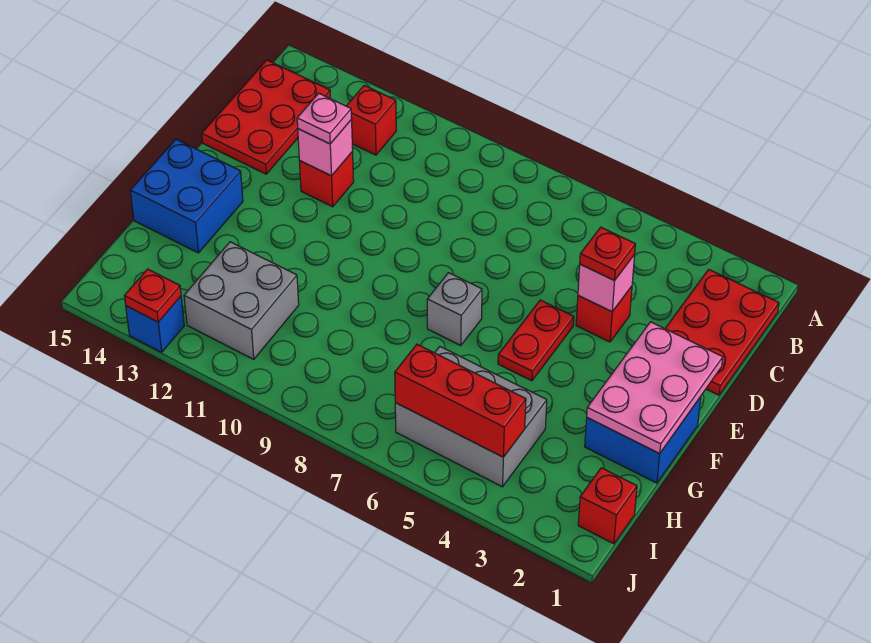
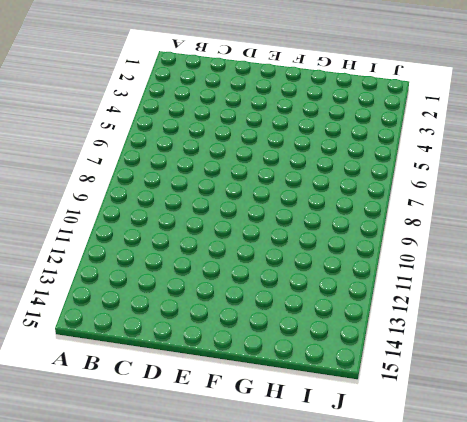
none -> red 2x3 plate [665,269,779,395]
none -> red 1x1 brick [347,85,396,155]
none -> red 2x3 plate [202,60,330,174]

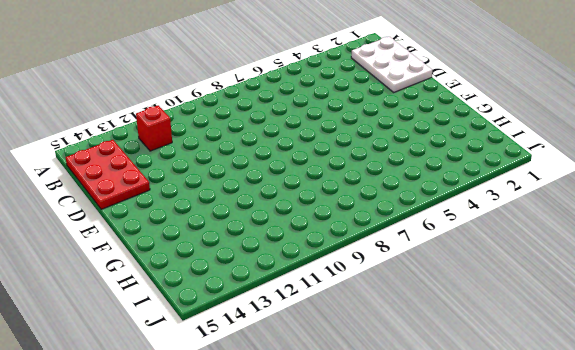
white 2x3 plate [351,37,432,92] -> red 2x3 plate [665,269,779,395]
none -> red 1x1 brick [576,286,632,342]
none -> red 1x1 brick [299,152,354,207]
none -> red 1x2 plate [498,300,574,381]

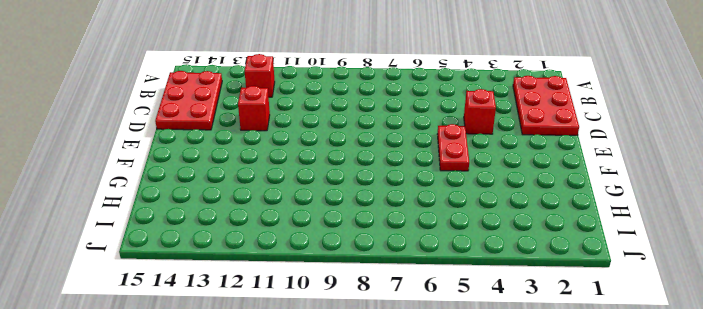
none -> blue 2x2 brick [585,397,701,483]
none -> grey 1x1 brick [427,273,482,346]
none -> blue 2x2 brick [130,139,243,253]

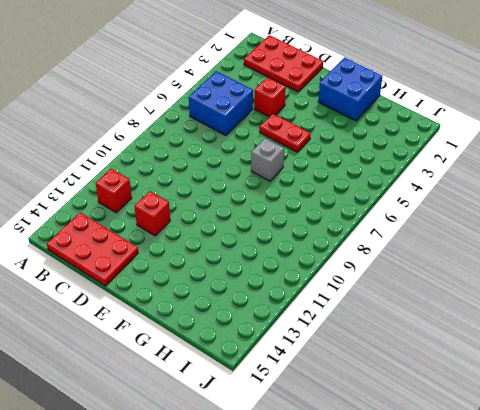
blue 2x2 brick [189,71,253,136] -> blue 2x2 brick moved to [130,139,243,253]
none -> grey 2x3 brick [395,346,547,487]
none -> grey 2x2 brick [184,242,299,359]
none -> red 1x1 brick [578,468,637,544]

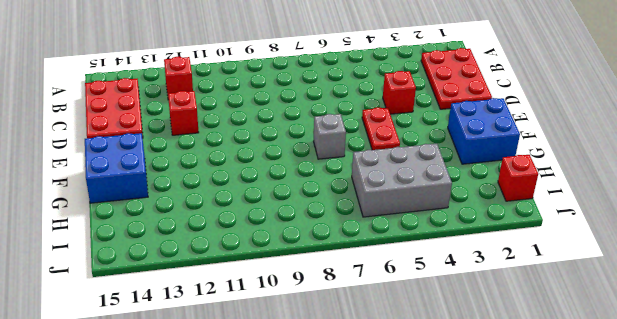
none -> grey 2x2 brick [184,242,299,359]
none -> blue 1x1 brick [126,296,184,352]
none -> pink 1x1 brick [578,255,635,312]

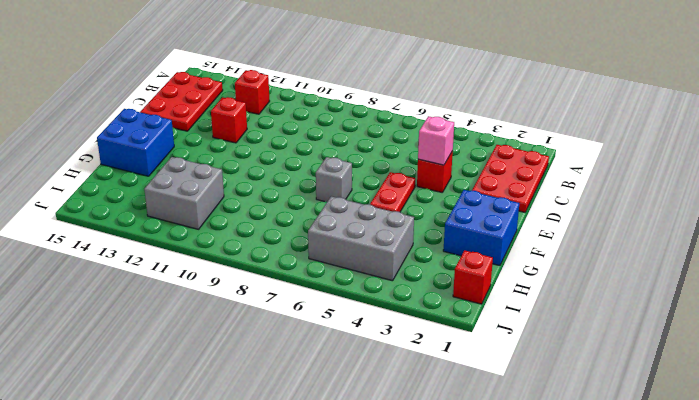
none -> blue 1x1 brick [126,296,184,352]
none -> pink 1x1 brick [298,120,353,176]
none -> pink 2x3 plate [587,322,723,454]

